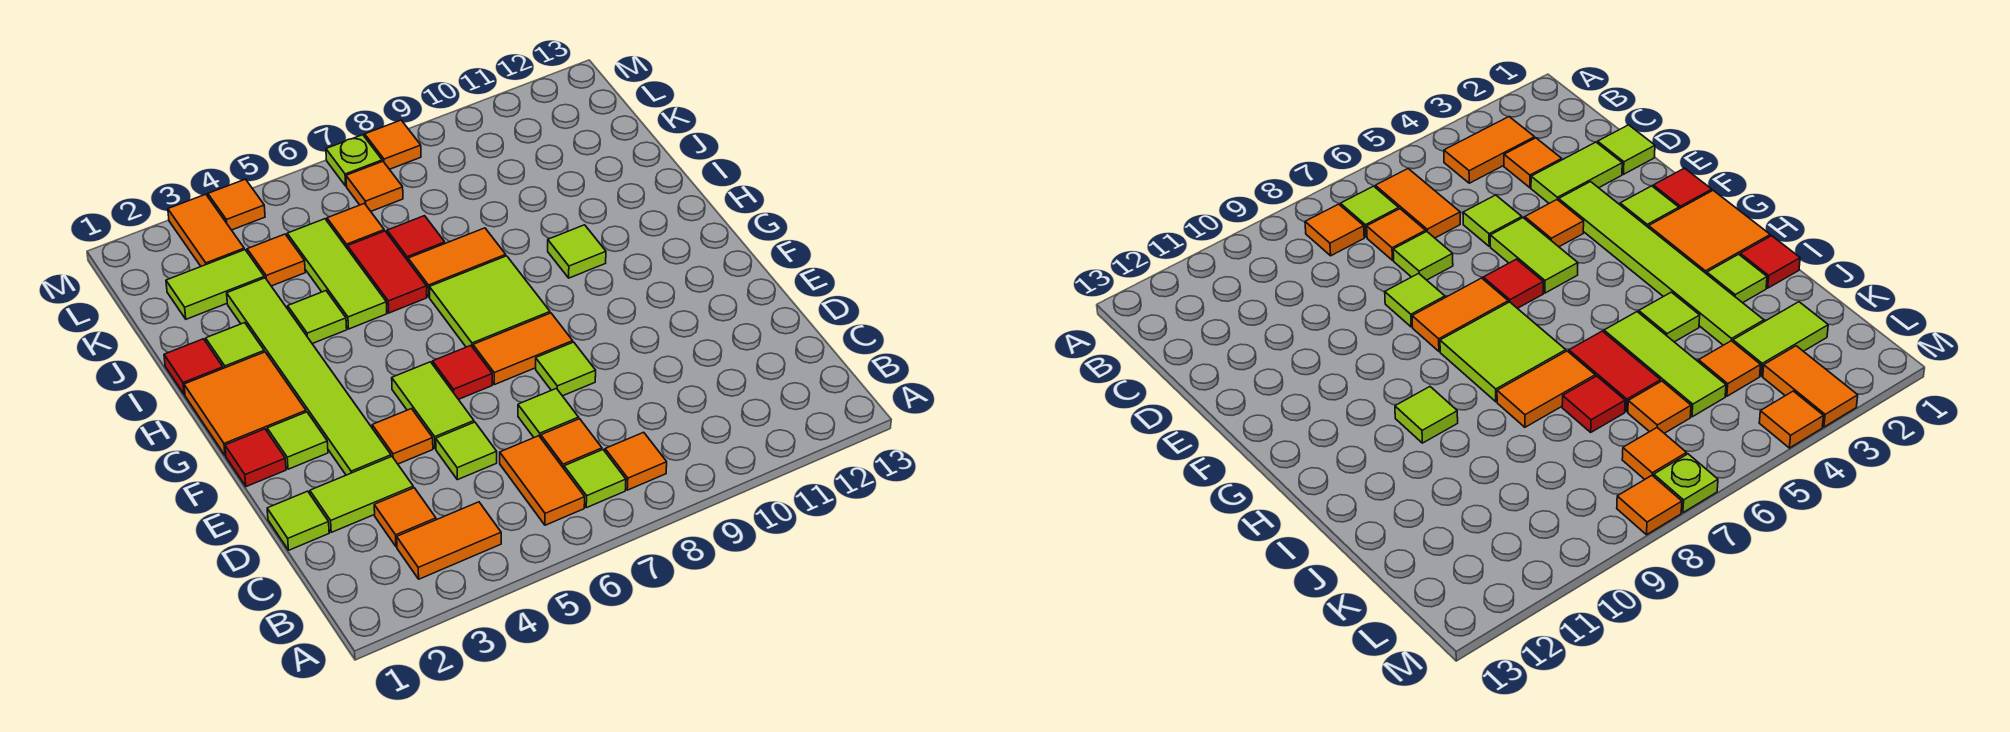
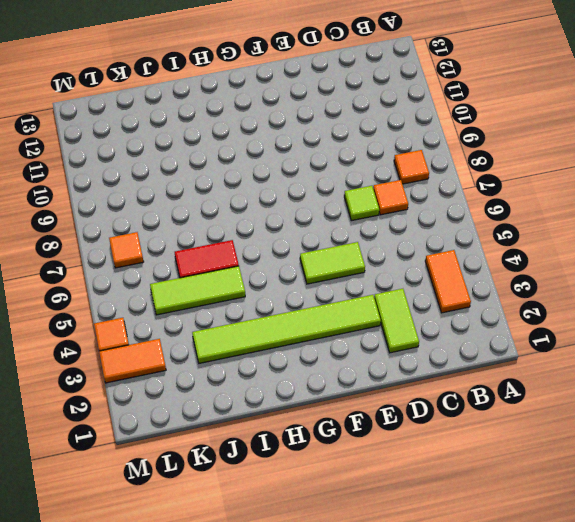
none -> orange 1x2 tile [500,436,585,525]
none -> lime 1x1 tile [564,450,626,508]
none -> orange 1x1 tile [374,488,436,547]
none -> lime 1x1 tile [267,491,329,550]

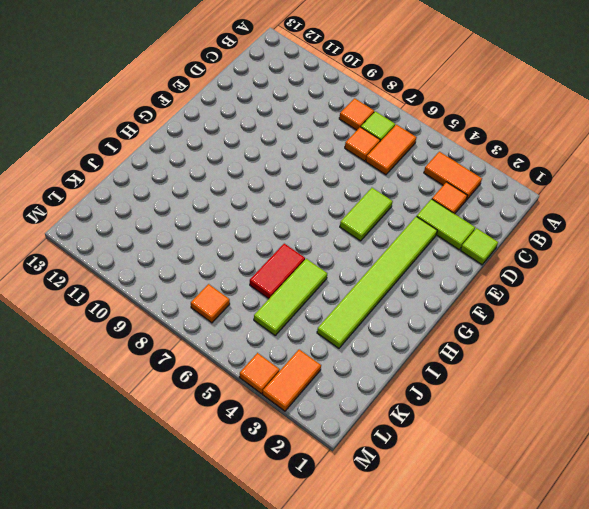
none -> lime 1x1 tile [436,422,497,480]
none -> lime 1x1 tile [518,388,579,438]
none -> orange 1x1 tile [372,409,433,464]
none -> lime 1x1 tile [536,342,596,396]

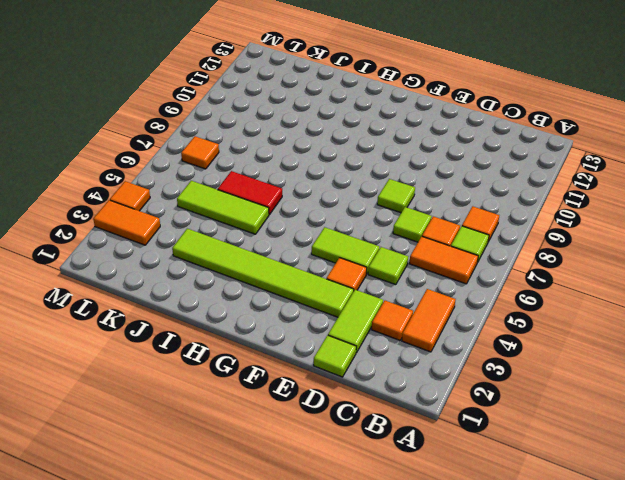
none -> red 1x1 tile [225,429,286,487]
none -> lime 1x1 tile [267,412,328,469]
none -> red 1x1 tile [433,346,492,399]
none -> orange 1x2 tile [473,313,573,385]

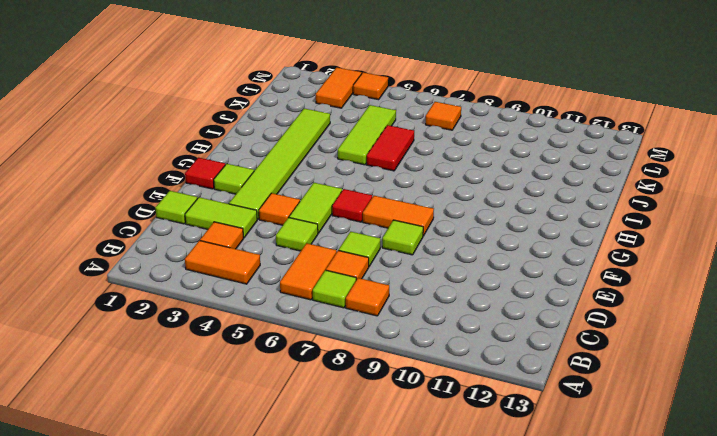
none -> orange 2x2 tile [184,352,306,455]
none -> lime 2x2 tile [429,256,550,347]
none -> lime 1x1 tile [548,225,606,278]
none -> red 1x1 tile [164,339,223,395]

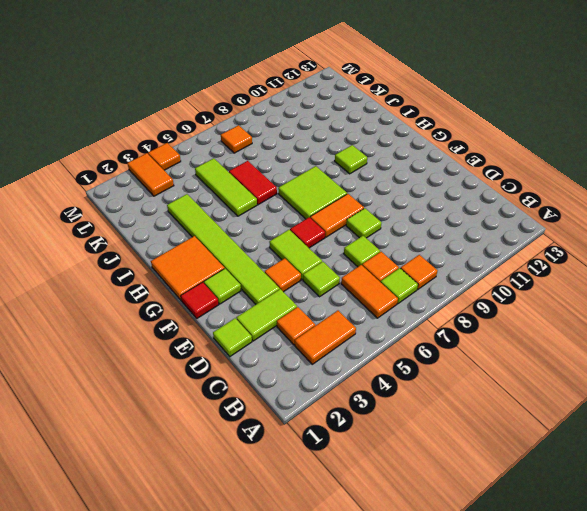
none -> red 1x1 tile [164,339,223,395]
none -> lime 1x1 tile [206,323,264,368]
none -> lime 1x1 tile [288,291,347,344]
none -> orange 1x2 tile [408,228,506,297]

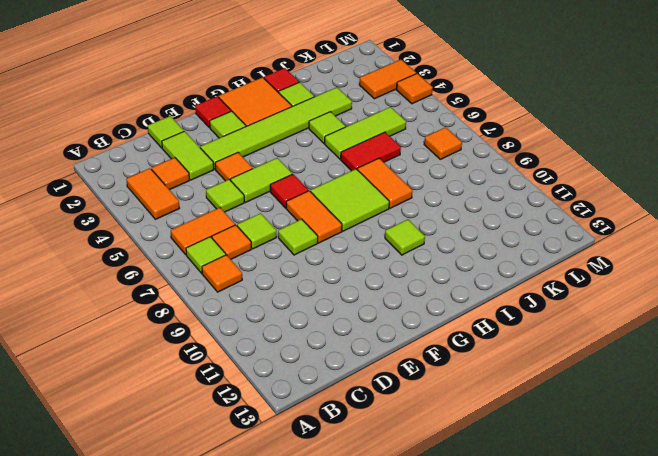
none -> red 1x1 tile [387,216,445,261]
none -> lime 1x2 tile [166,250,264,319]
none -> orange 1x1 tile [247,234,305,286]
none -> orange 1x1 tile [327,203,384,249]

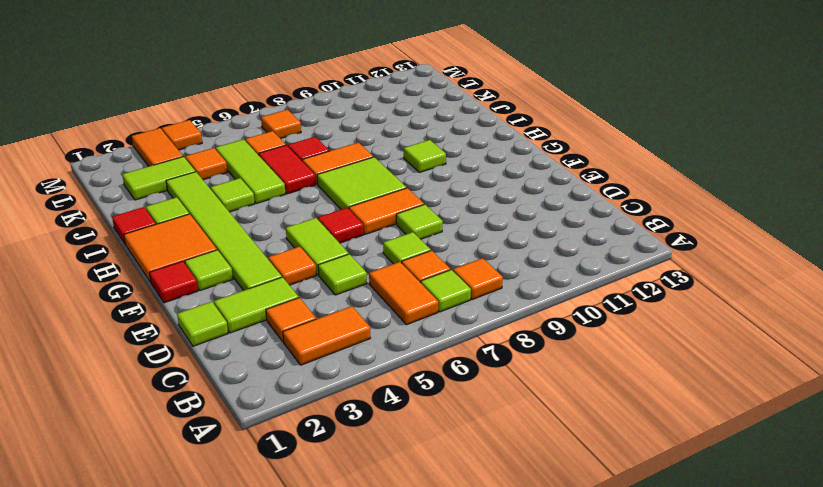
none -> lime 1x1 plate [326,135,382,186]
none -> orange 1x1 tile [365,120,421,169]

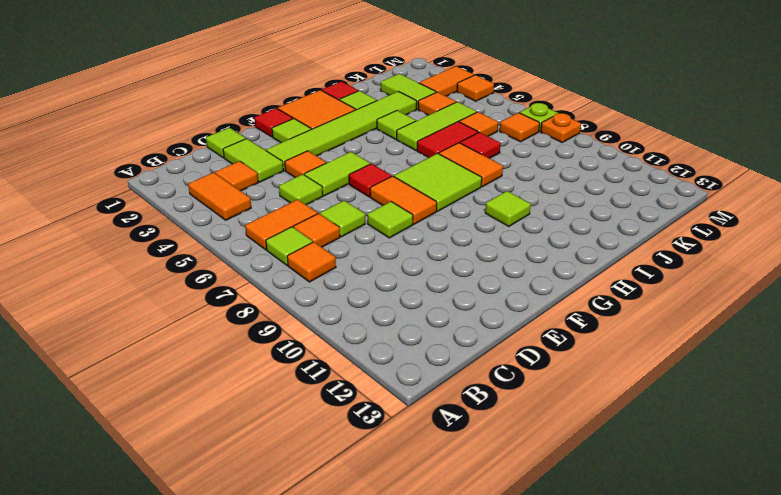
orange 1x1 plate [541,113,581,142] -> orange 1x1 tile [365,120,421,169]

